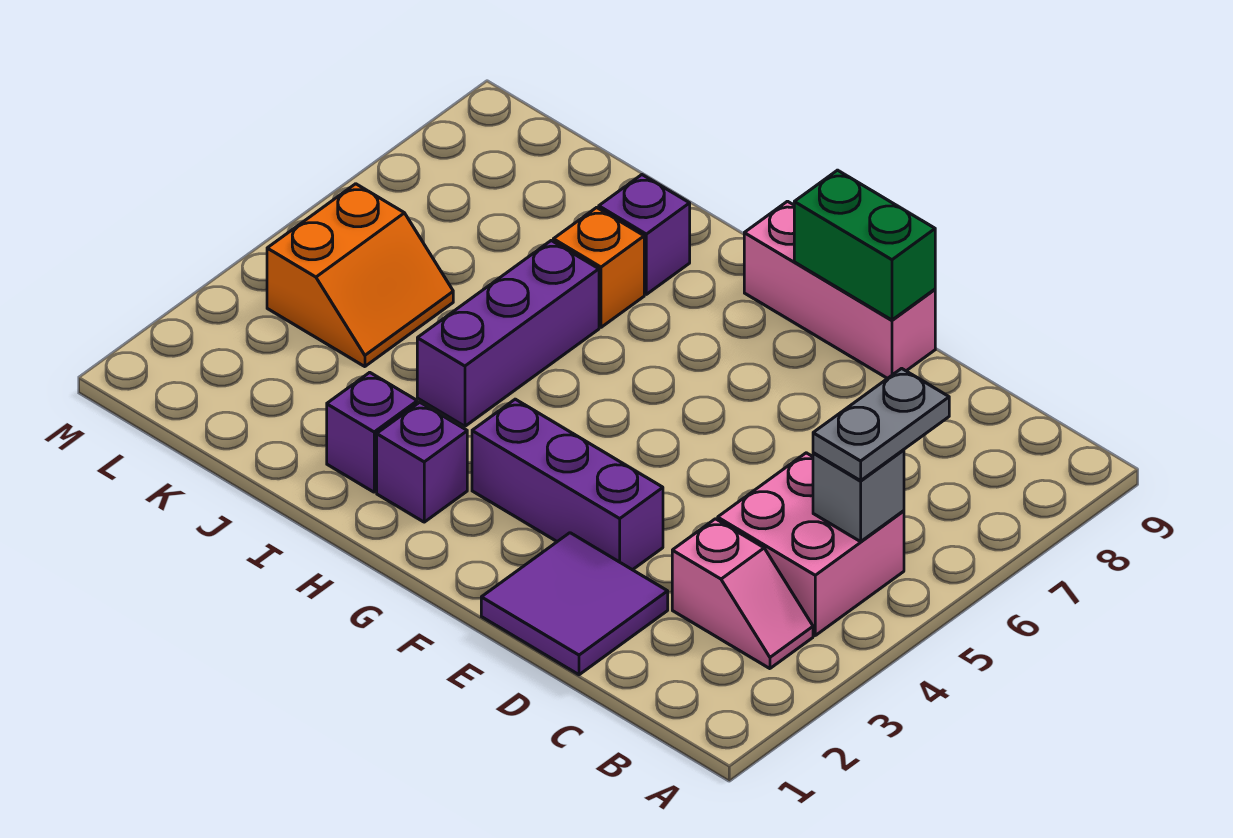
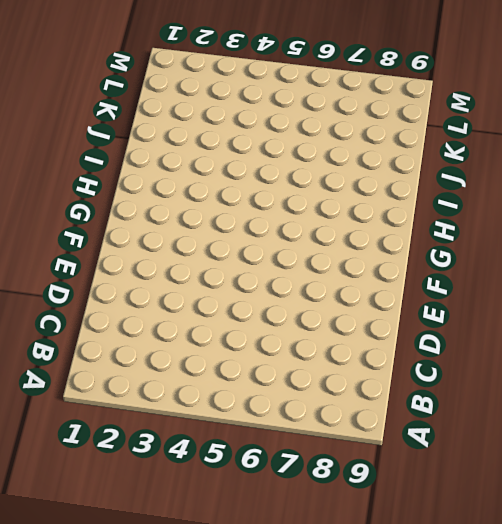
none -> pink 1x2 slope [672,519,813,669]
none -> pink 2x2 brick [718,453,904,635]
none -> purple 2x2 tile [481,533,668,675]

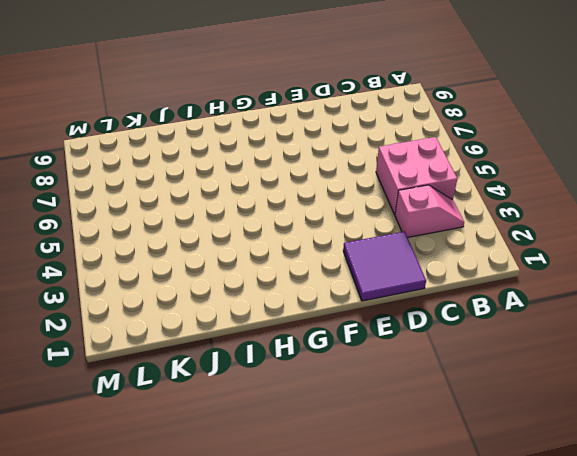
none -> purple 1x3 brick [472,399,663,570]
none -> pink 1x3 brick [744,201,935,379]
none -> purple 1x1 brick [377,402,467,522]

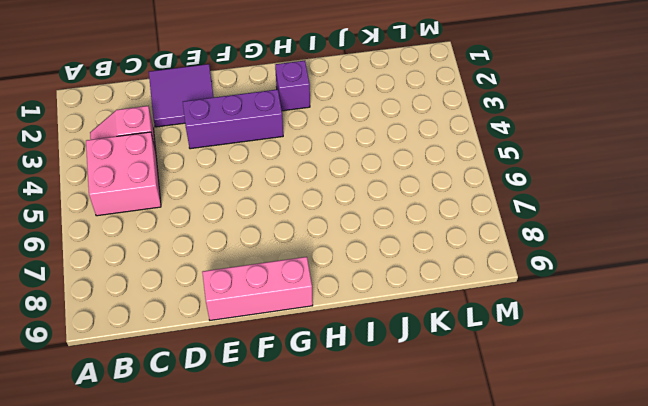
none -> purple 1x1 brick [327,372,417,492]
none -> purple 1x3 brick [417,241,599,426]
none -> orange 1x1 brick [553,208,644,327]

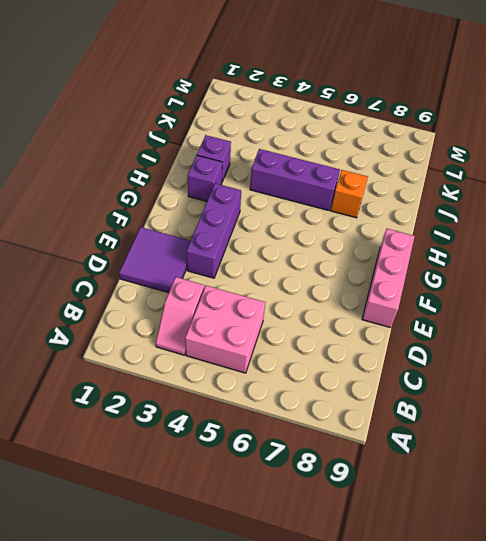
none -> purple 1x1 brick [599,175,690,294]
none -> orange 2x2 slope [267,184,453,367]
none -> grey 1x1 brick [813,450,904,542]

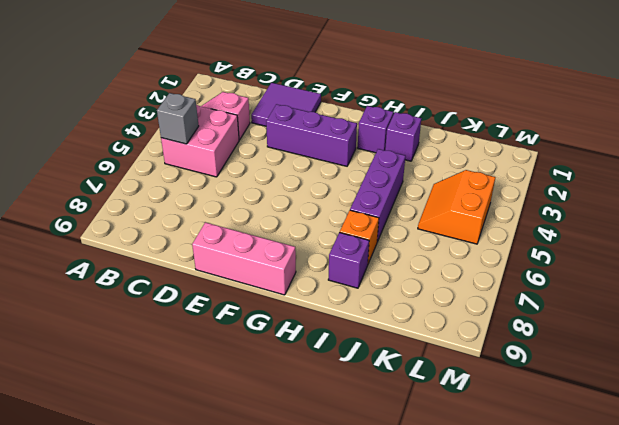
none -> green 1x2 brick [794,170,935,320]
none -> grey 1x2 plate [813,368,949,481]

